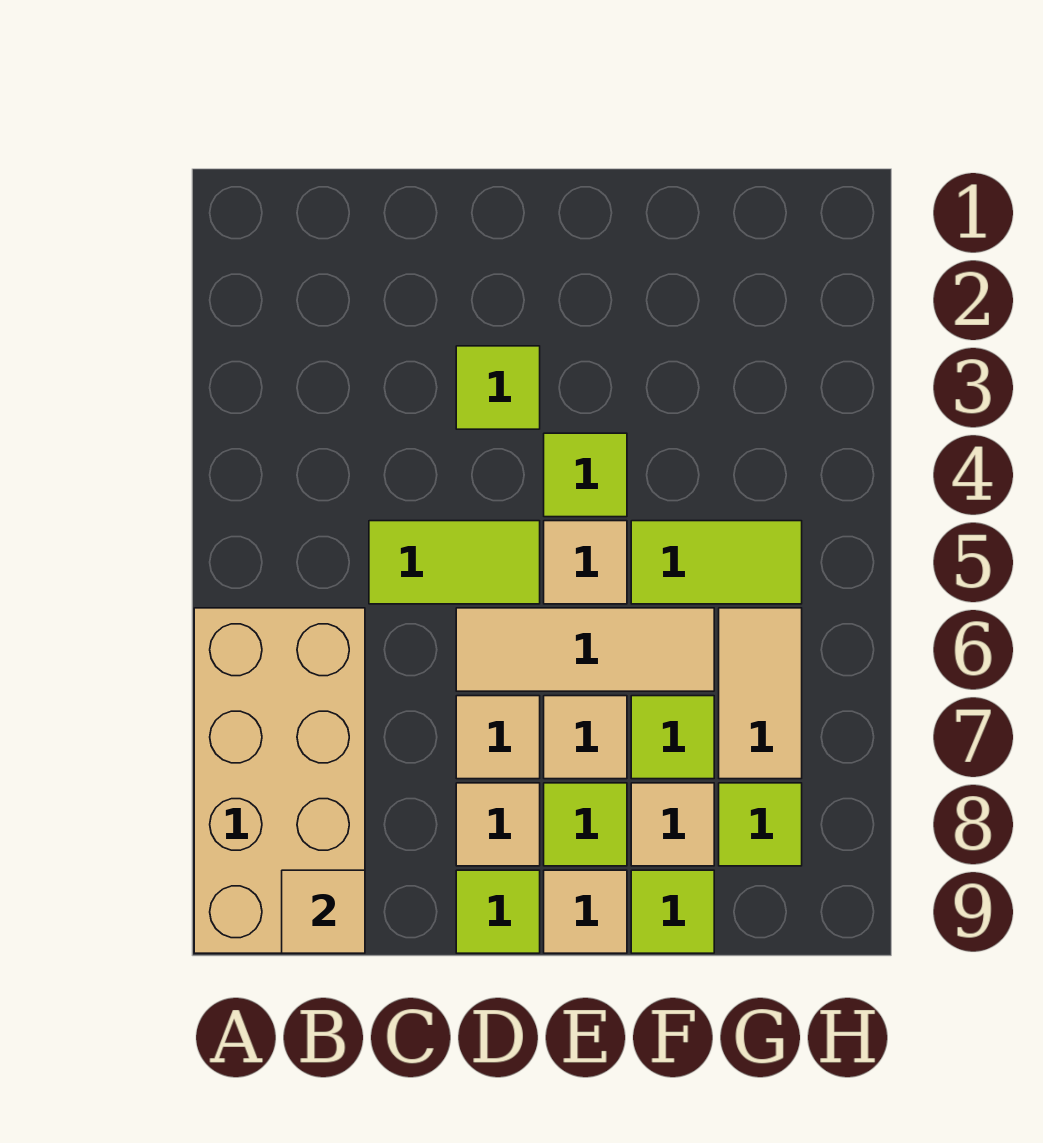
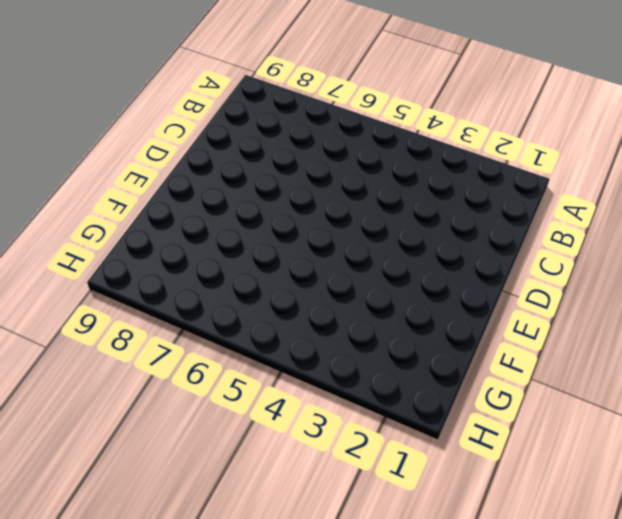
none -> tan 2x4 brick [194,608,365,953]
none -> lime 1x2 tile [369,521,540,604]
none -> lime 1x1 tile [456,346,540,429]

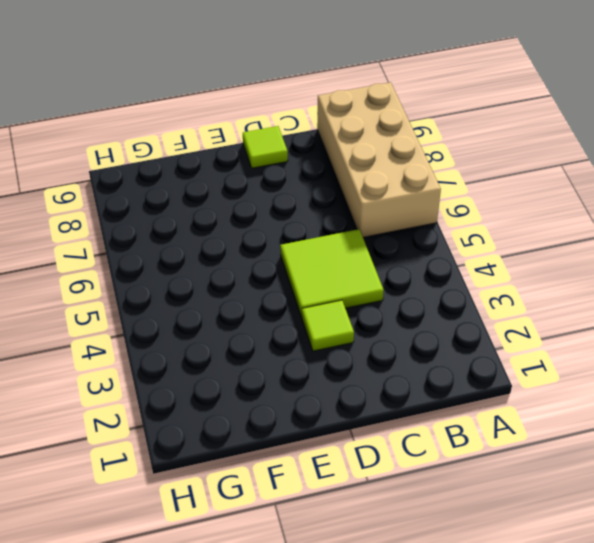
lime 2x2 tile [280,229,384,317] -> lime 1x2 tile [369,521,540,604]
none -> tan 1x3 tile [456,608,714,691]
none -> tan 1x1 tile [456,696,540,779]
none -> tan 1x1 tile [456,783,540,866]

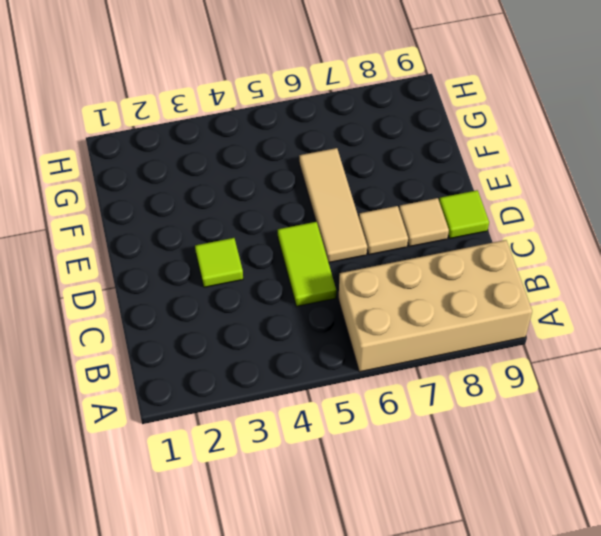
none -> lime 1x1 tile [544,433,627,517]
none -> tan 1x1 tile [544,521,627,604]
none -> tan 1x1 tile [544,696,627,779]

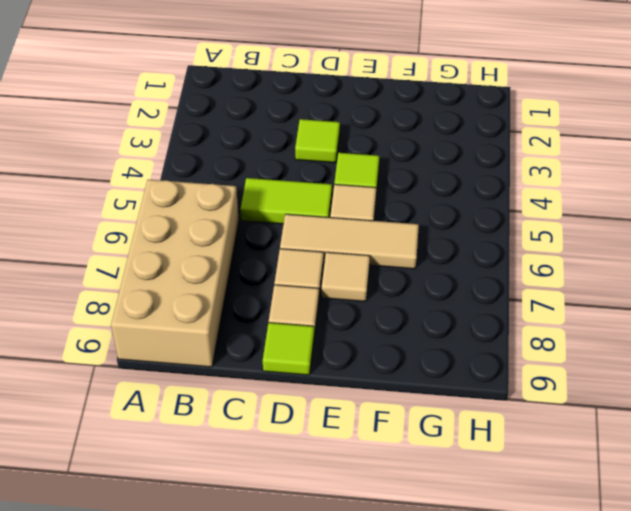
none -> lime 1x1 tile [544,783,627,866]
none -> tan 1x1 tile [544,870,627,953]
none -> lime 1x2 tile [631,521,802,604]

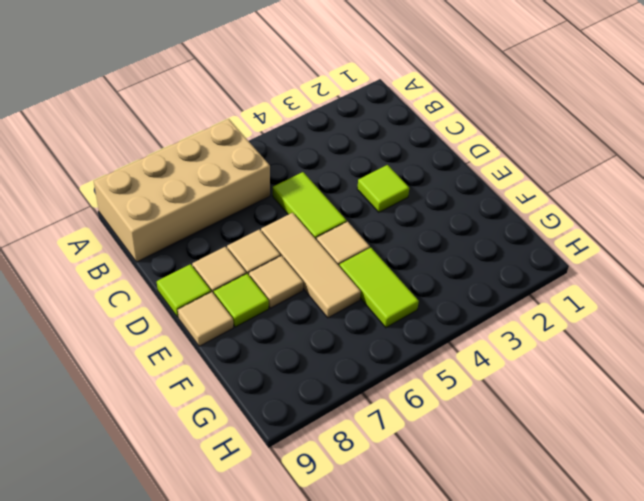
none -> lime 1x1 tile [544,433,627,517]
none -> lime 1x1 tile [631,696,714,779]
none -> tan 1x1 tile [631,783,714,866]

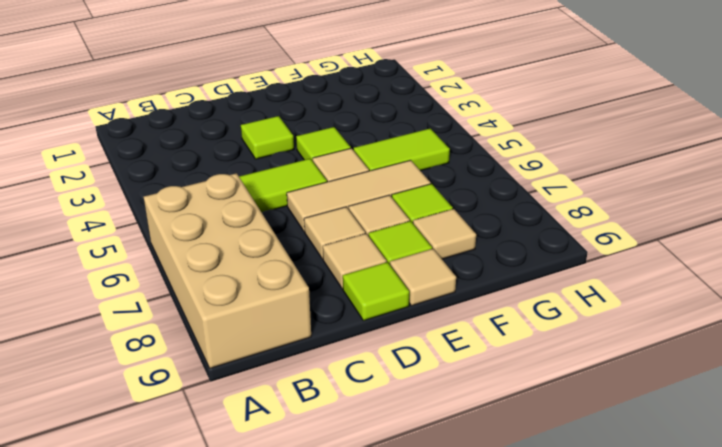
none -> lime 1x1 tile [631,870,714,953]
none -> tan 1x2 tile [719,608,802,779]
none -> lime 1x1 tile [719,783,802,866]

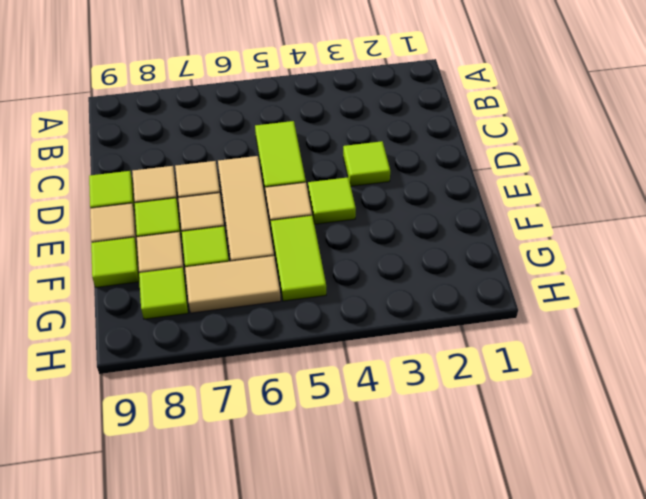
none -> tan 2x4 brick [194,608,365,953]
none -> tan 1x1 tile [282,870,365,953]

